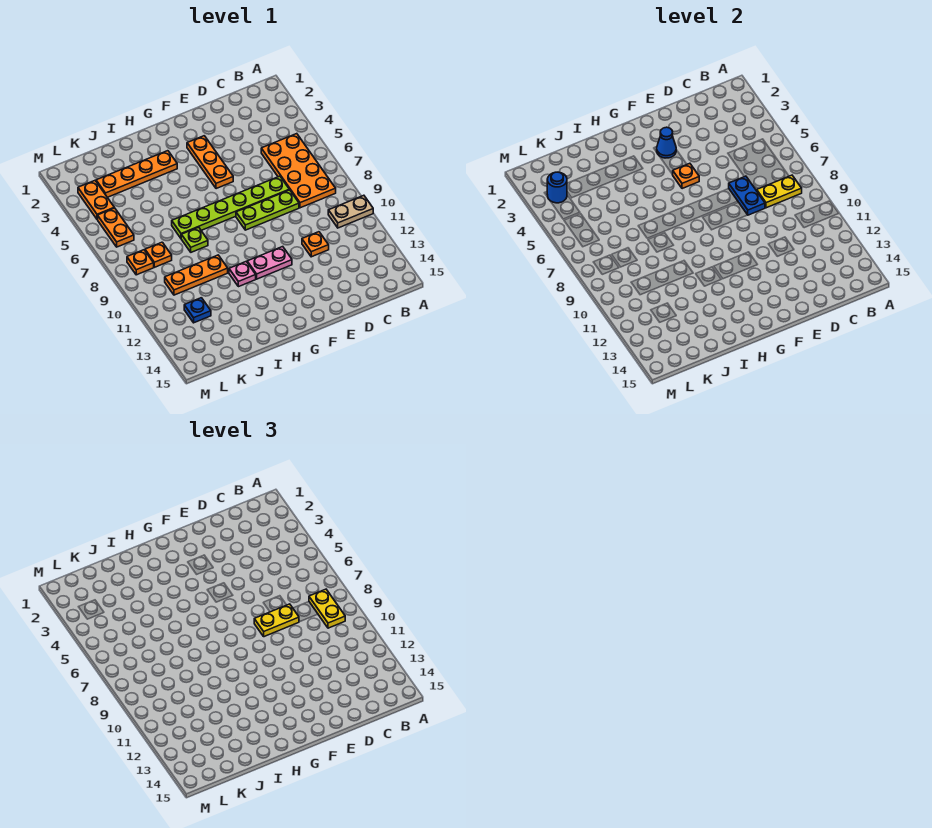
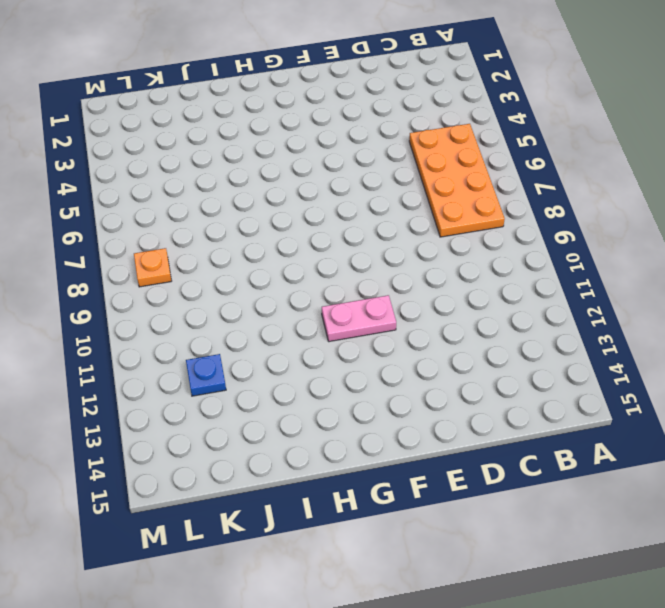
none -> tan 1x2 plate [328,195,373,228]
none -> lime 1x6 plate [172,176,289,238]
none -> lime 1x3 plate [236,190,299,230]

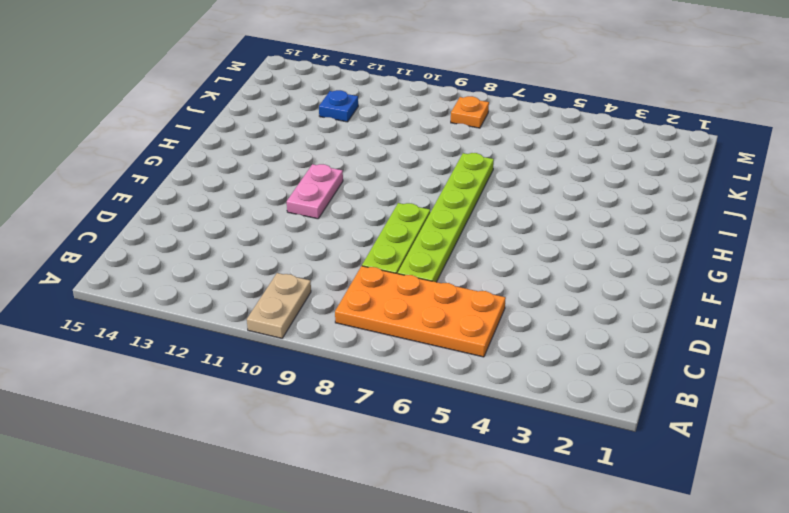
none -> orange 1x1 plate [302,232,329,257]
none -> orange 1x3 plate [187,136,233,189]
none -> orange 1x4 plate [96,151,177,197]

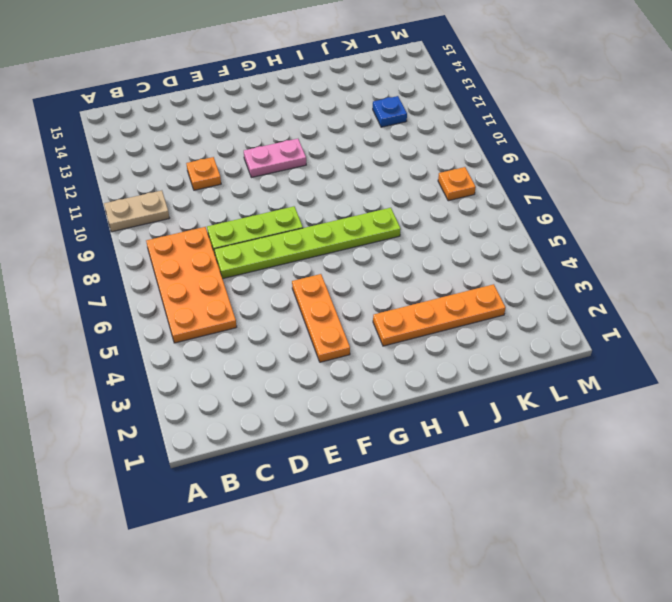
none -> pink 1x1 plate [229,262,256,287]
none -> lime 1x1 plate [181,227,208,252]
none -> orange 1x3 plate [165,255,228,295]

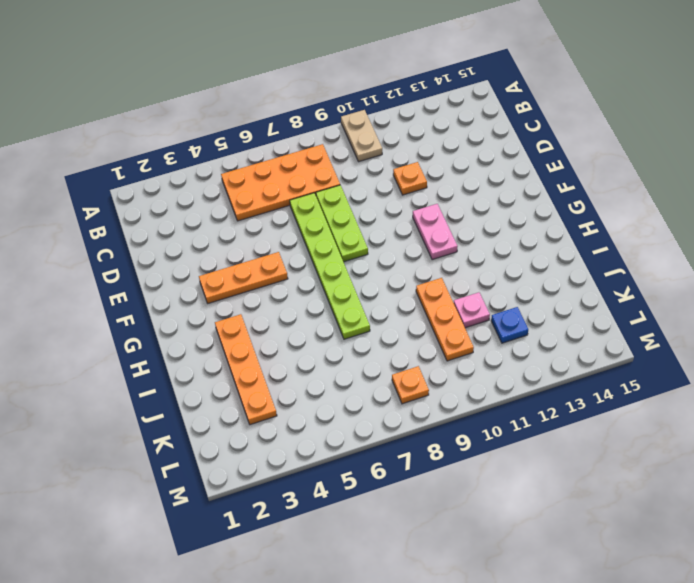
pink 1x1 plate [454,292,490,328] -> pink 1x1 plate moved to [229,262,256,287]
none -> lime 1x1 plate [181,227,208,252]
none -> orange 1x1 plate [145,242,172,267]
none -> orange 1x2 plate [78,181,114,219]

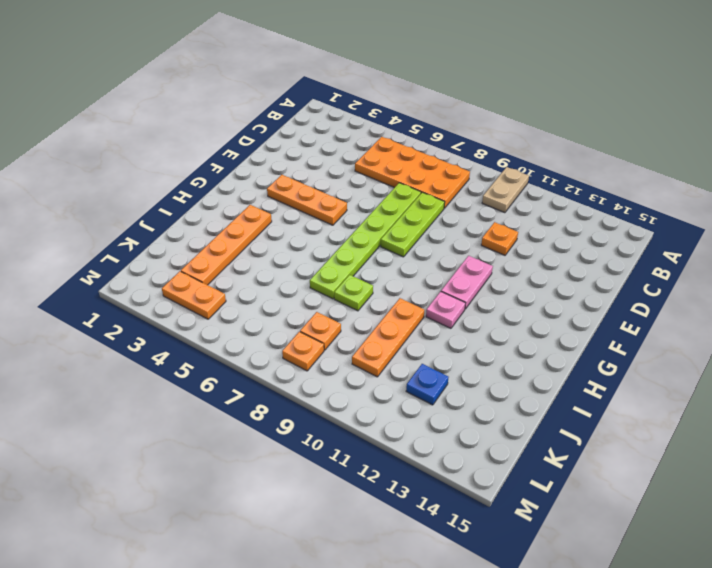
none -> orange 1x2 plate [98,208,134,247]
none -> yellow 1x2 plate [757,175,802,208]
none -> blue 1x2 plate [729,176,765,215]

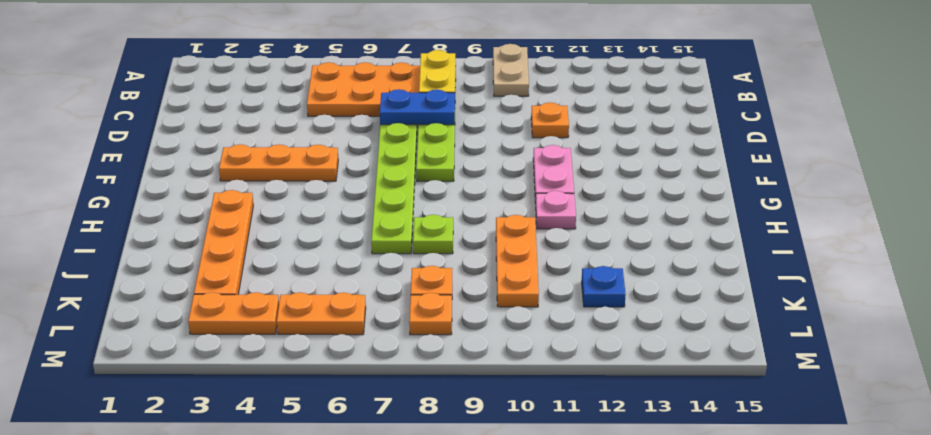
none -> blue 1x1 cone [657,127,676,158]
none -> orange 1x1 plate [672,163,699,189]
none -> blue 1x1 round brick [547,172,567,203]

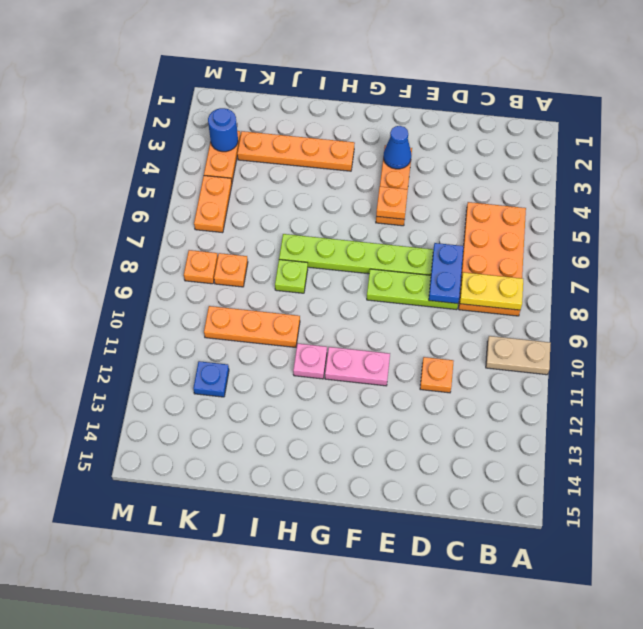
none -> yellow 1x2 plate [309,589,345,628]
none -> yellow 1x2 plate [254,604,299,637]

